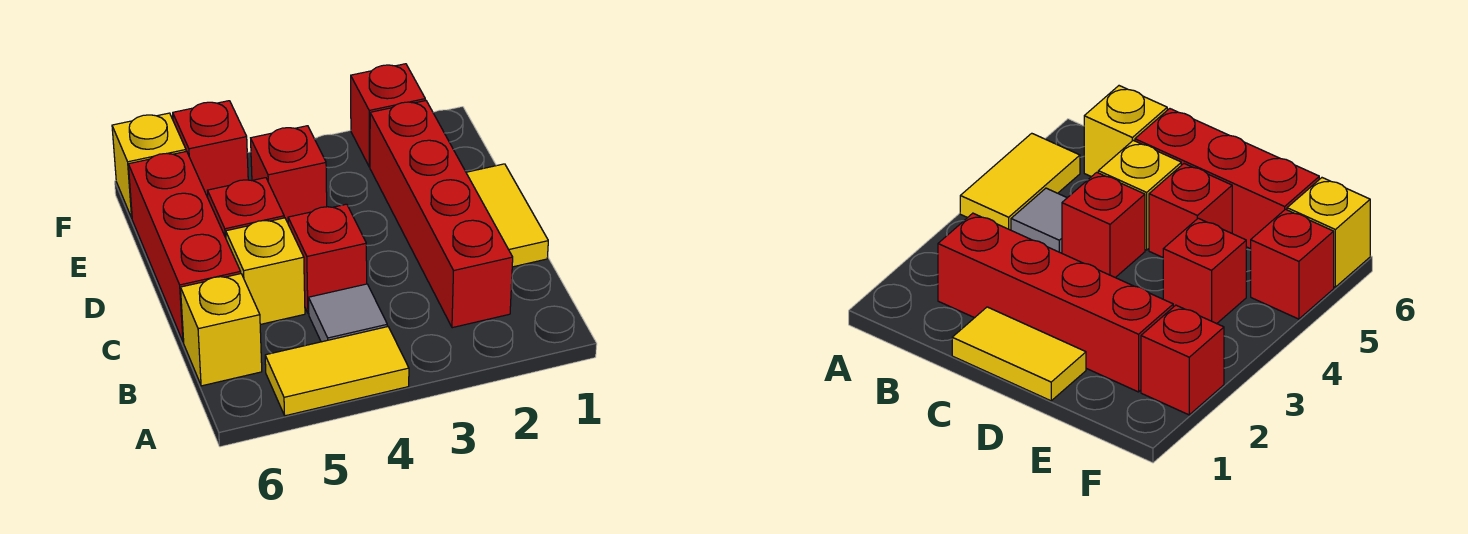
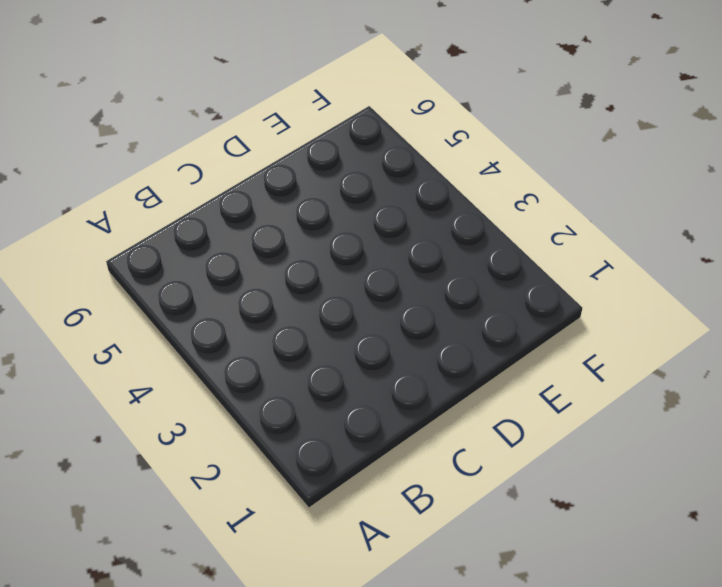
none -> yellow 1x2 tile [265,327,409,416]
none -> red 1x4 brick [370,101,513,328]
none -> grey 1x1 tile [309,284,387,342]

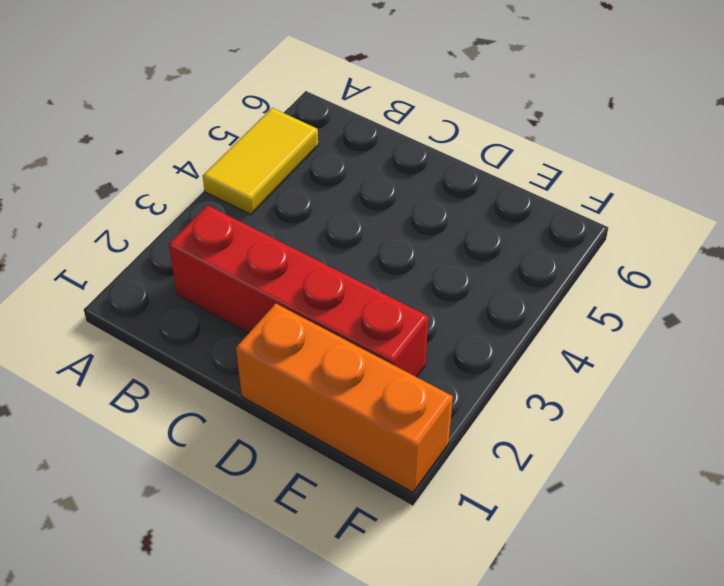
orange 1x3 brick [236,304,453,492] -> yellow 1x2 tile [466,164,548,267]
none -> grey 1x1 tile [309,284,387,342]
none -> yellow 1x1 brick [181,274,262,386]
none -> red 1x1 brick [288,204,367,314]

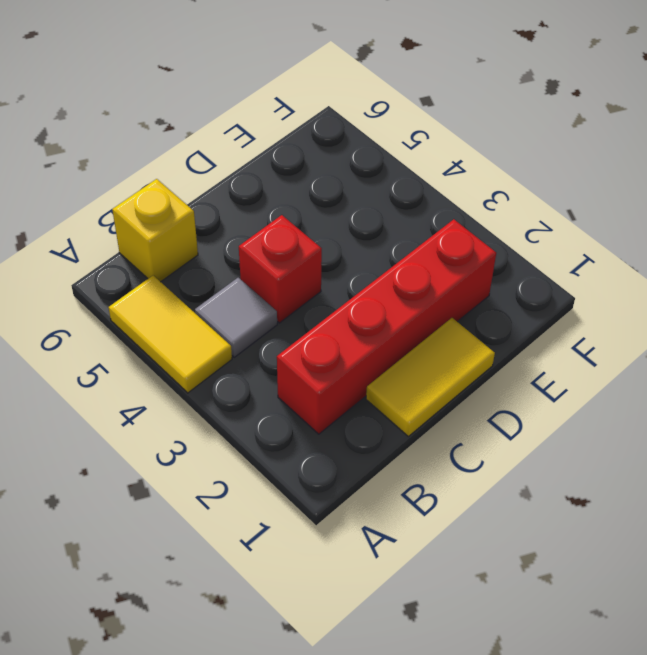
none -> yellow 1x1 brick [226,218,305,324]
none -> red 1x3 brick [128,151,241,342]
none -> red 1x1 brick [207,178,284,238]

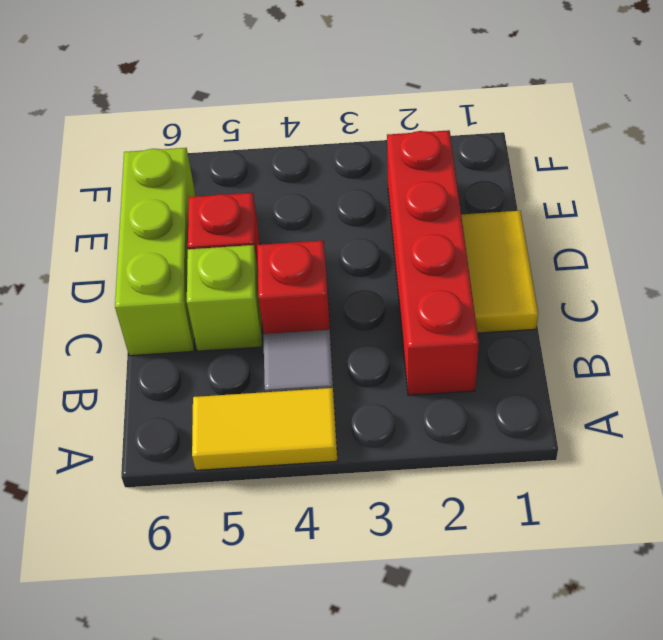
lime 1x1 brick [187,245,262,351] -> yellow 1x1 brick [226,218,305,324]
lime 1x3 brick [115,148,196,356] -> red 1x3 brick [128,151,241,342]
none -> yellow 1x1 brick [181,274,262,386]
none -> red 1x1 brick [251,126,327,223]
none -> red 1x1 brick [351,64,425,167]

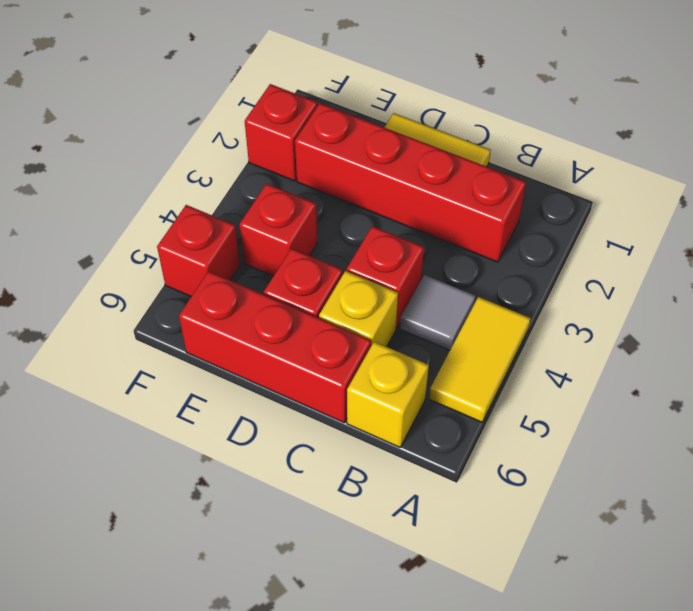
none -> yellow 1x1 brick [112,113,186,218]

